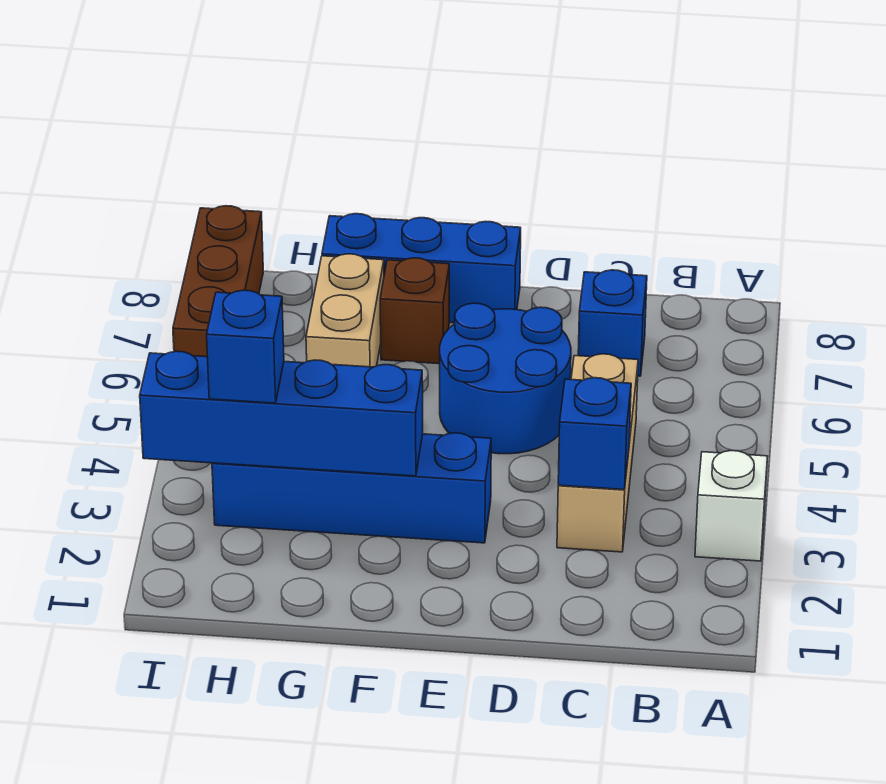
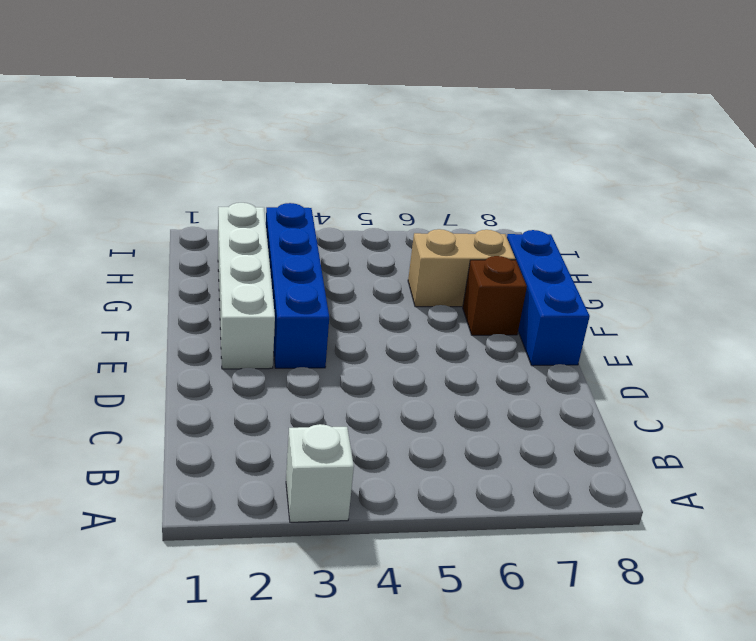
white 1x4 brick [218,203,275,369] -> none
none -> tan 1x3 brick [557,354,638,552]
none -> blue 1x1 brick [578,270,647,376]
none -> blue 2x2 round brick [440,303,571,454]

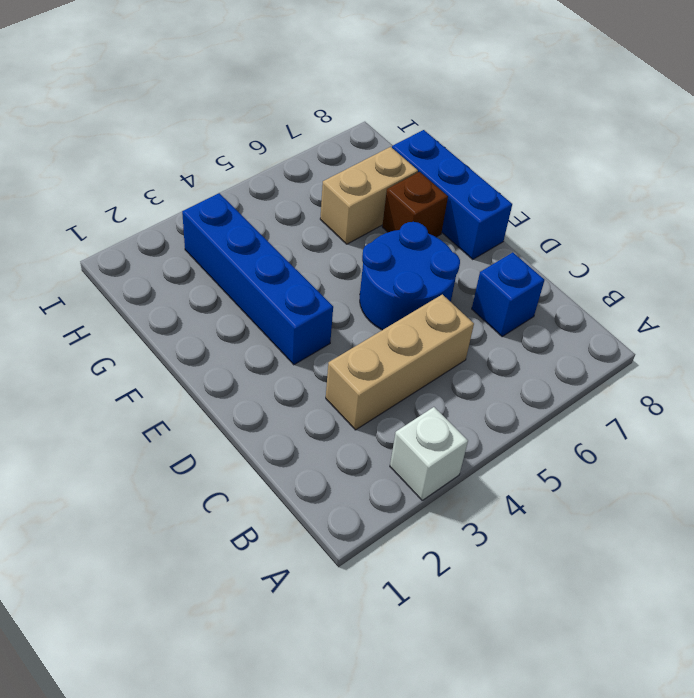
none -> brown 1x3 brick [173,206,263,357]
none -> blue 1x1 brick [558,378,631,490]
none -> blue 1x4 brick [140,351,423,476]

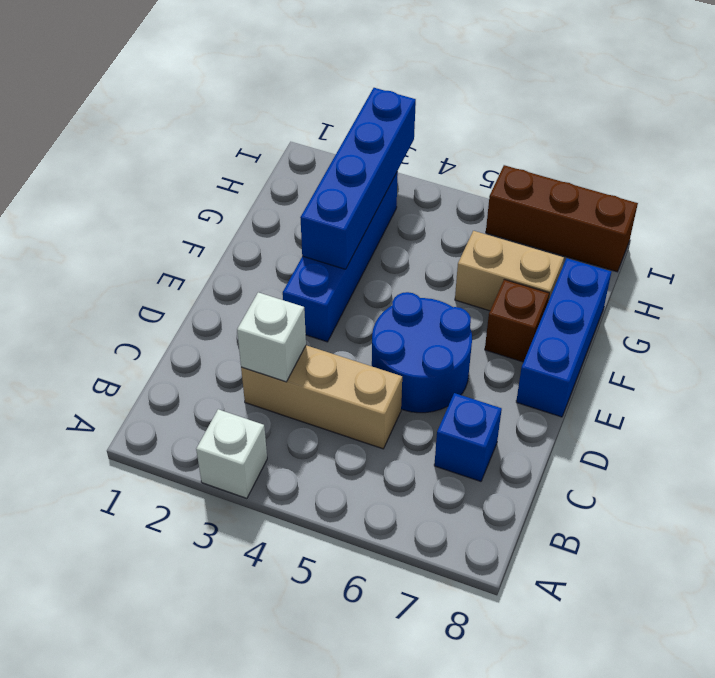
white 1x1 brick [237,292,306,382] -> blue 1x1 brick [558,378,631,490]
none -> blue 1x1 brick [207,290,284,403]

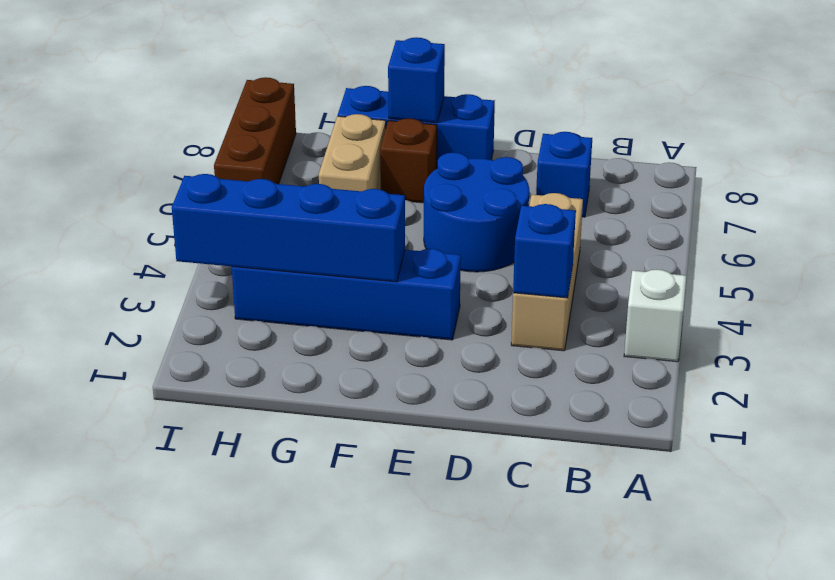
blue 1x1 brick [388,37,445,123] -> blue 1x1 brick moved to [207,290,284,403]

